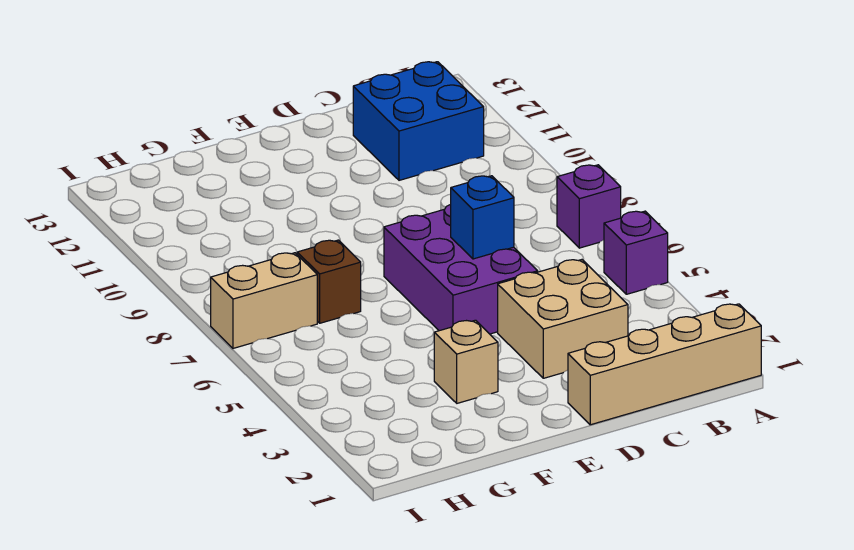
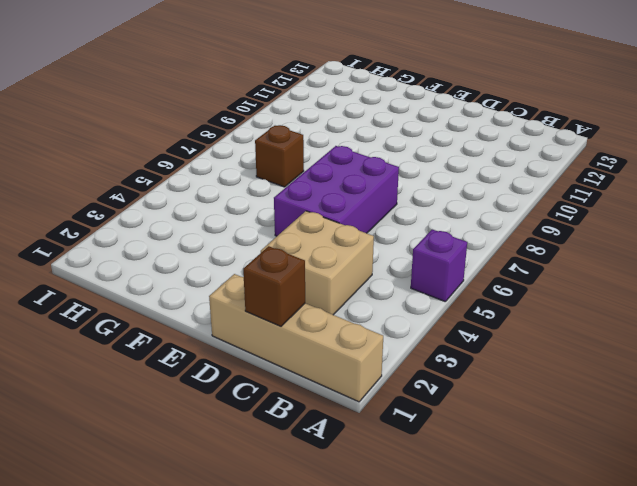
brown 1x1 brick [243,246,305,326] -> none
none -> purple 1x1 brick [557,165,621,248]
none -> blue 2x2 brick [353,62,484,180]

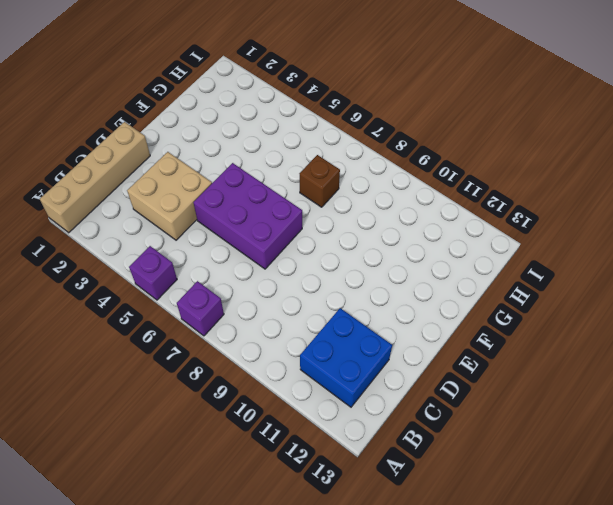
none -> tan 1x1 brick [434,320,498,403]
none -> tan 1x2 brick [211,253,317,348]

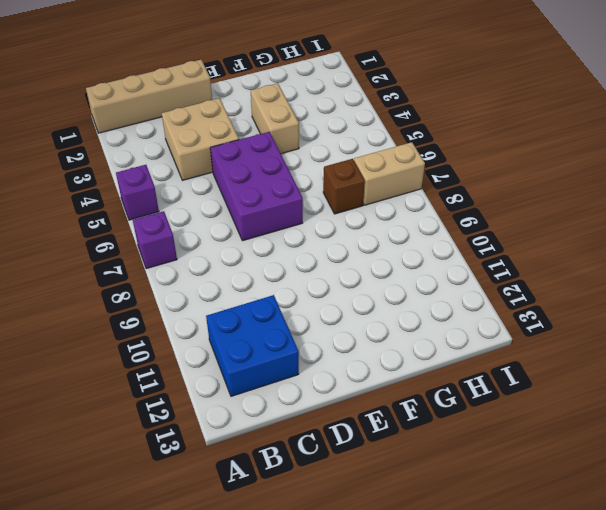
tan 1x2 brick [251,83,299,154] -> tan 1x1 brick [434,320,498,403]
none -> blue 1x1 brick [451,176,514,259]

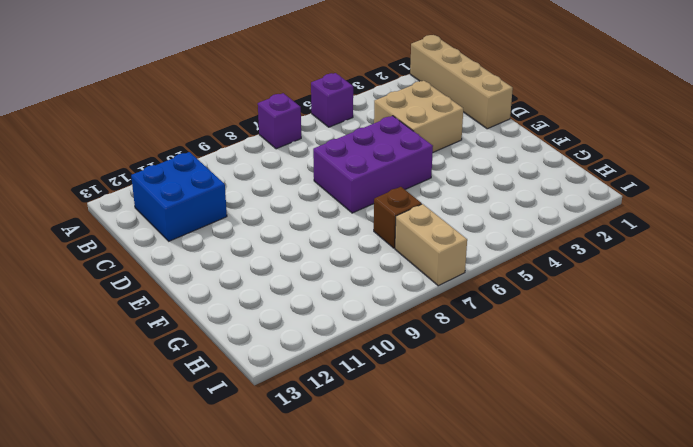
none -> tan 1x1 brick [434,320,498,403]
none -> blue 1x1 brick [451,176,514,259]

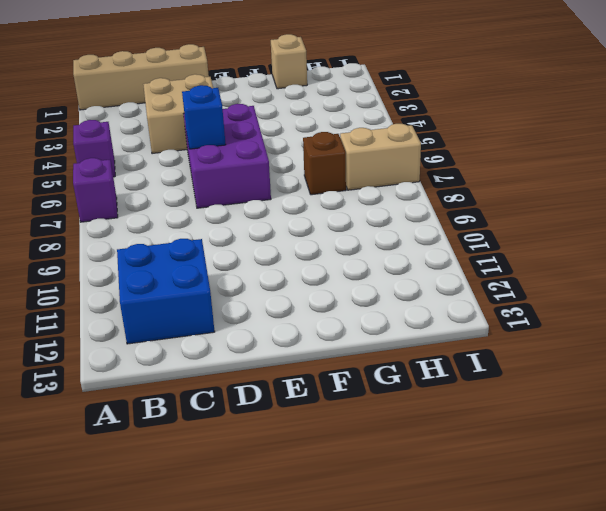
tan 1x1 brick [271,34,307,89] -> tan 1x1 brick moved to [434,320,498,403]

